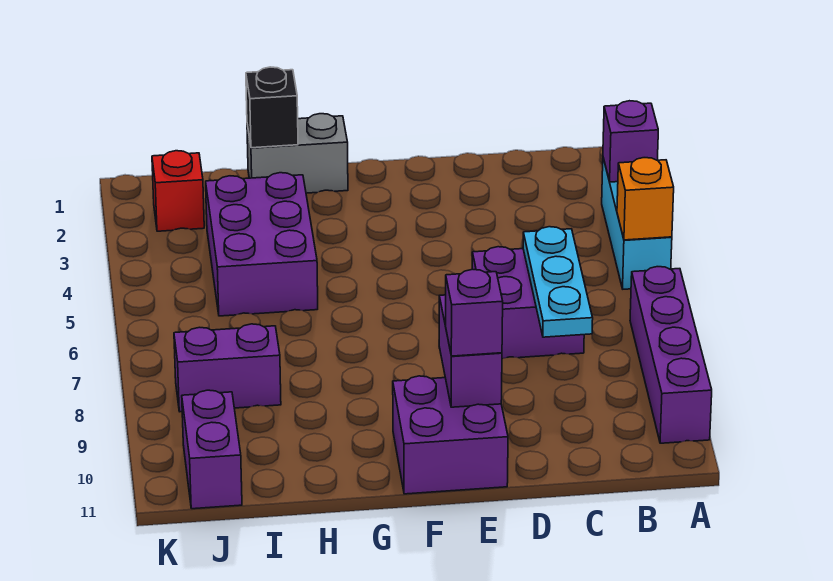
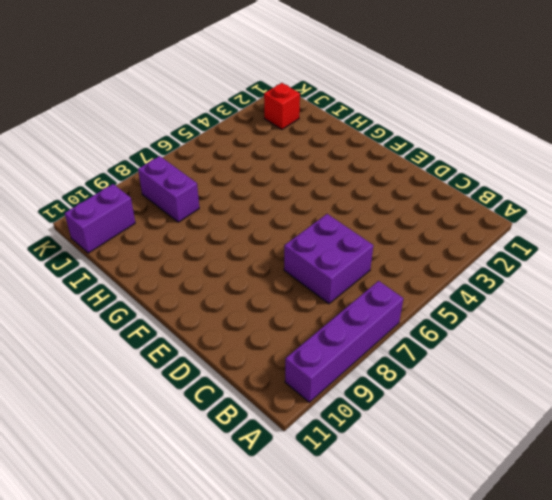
none -> cyan 1x3 brick [602,158,672,289]
none -> purple 2x2 brick [393,376,508,494]
none -> grey 1x2 brick [247,114,348,193]

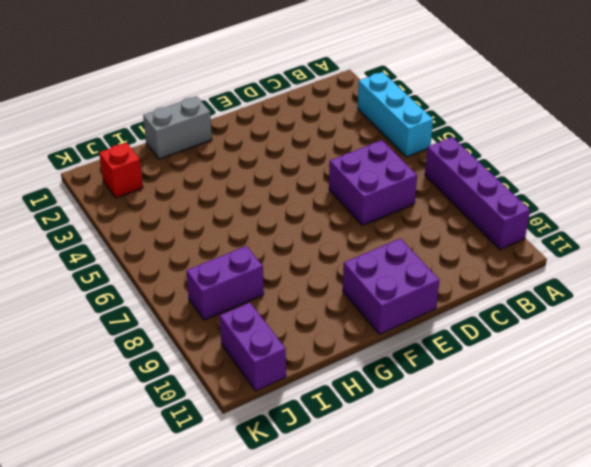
none -> purple 2x3 brick [206,173,318,316]
none -> purple 1x1 brick [603,101,658,182]
none -> orange 1x1 brick [617,158,674,240]

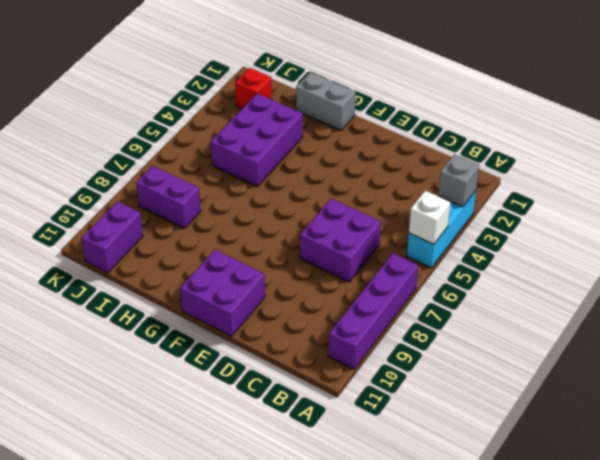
grey 1x1 brick [438,154,479,207] -> purple 1x1 brick [603,101,658,182]
white 1x1 brick [409,191,451,244] -> orange 1x1 brick [617,158,674,240]
none -> cyan 1x3 plate [523,227,593,337]
none -> purple 1x2 brick [439,295,502,407]
none -> black 1x1 brick [246,67,298,148]

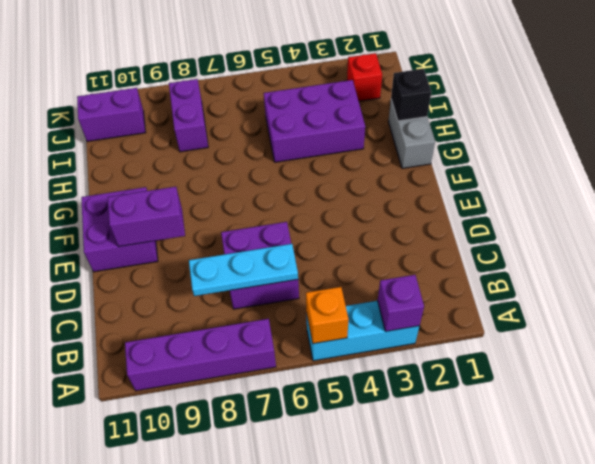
none -> purple 1x1 brick [446,269,503,356]

